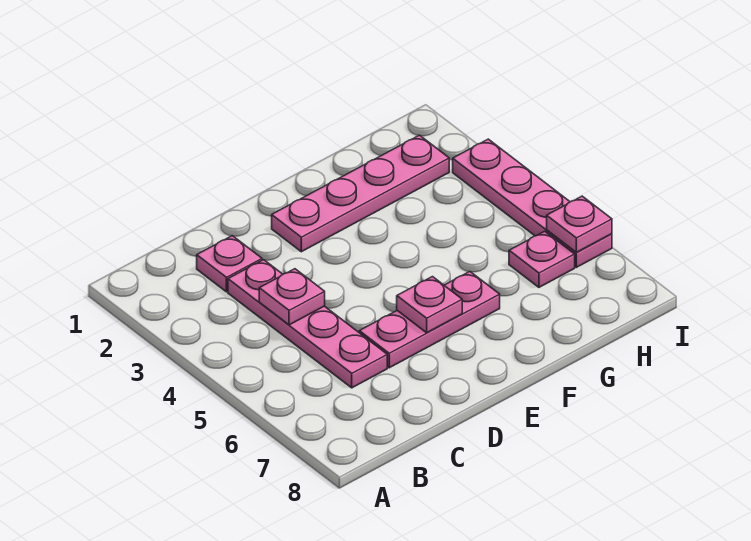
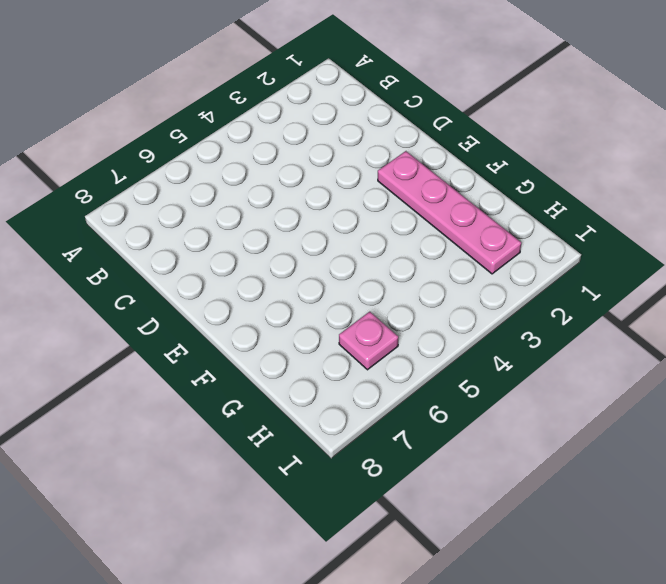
none -> pink 1x1 plate [197,236,262,292]
none -> pink 1x4 plate [228,260,387,388]

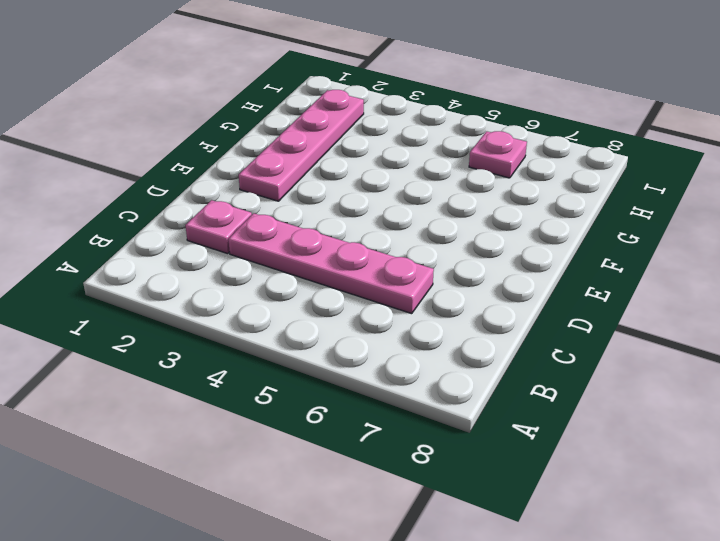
none -> pink 1x3 plate [359,272,500,368]
none -> pink 1x4 plate [453,139,612,267]

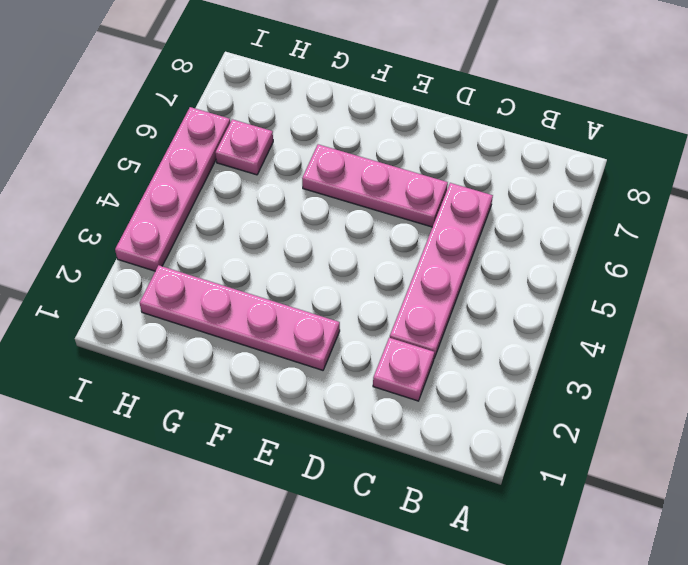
none -> pink 1x1 plate [259,269,325,325]
none -> pink 1x1 plate [397,277,462,333]

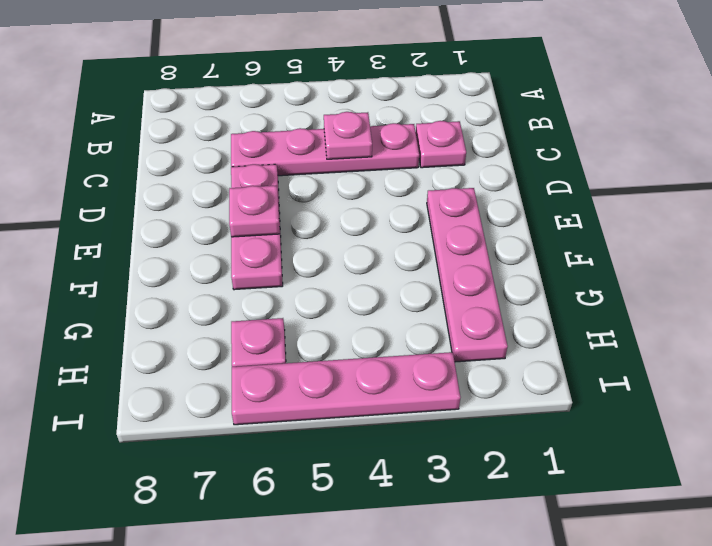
none -> pink 1x1 plate [547,196,612,252]

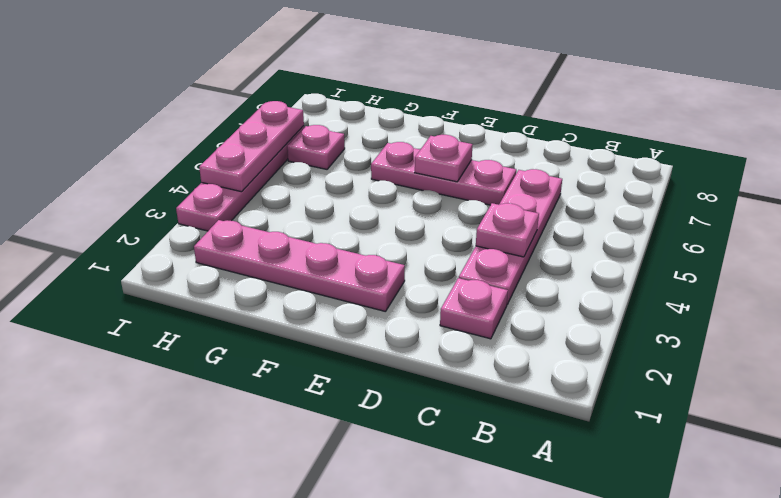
pink 1x3 plate [199,101,304,192] -> pink 1x1 plate [547,196,612,252]

